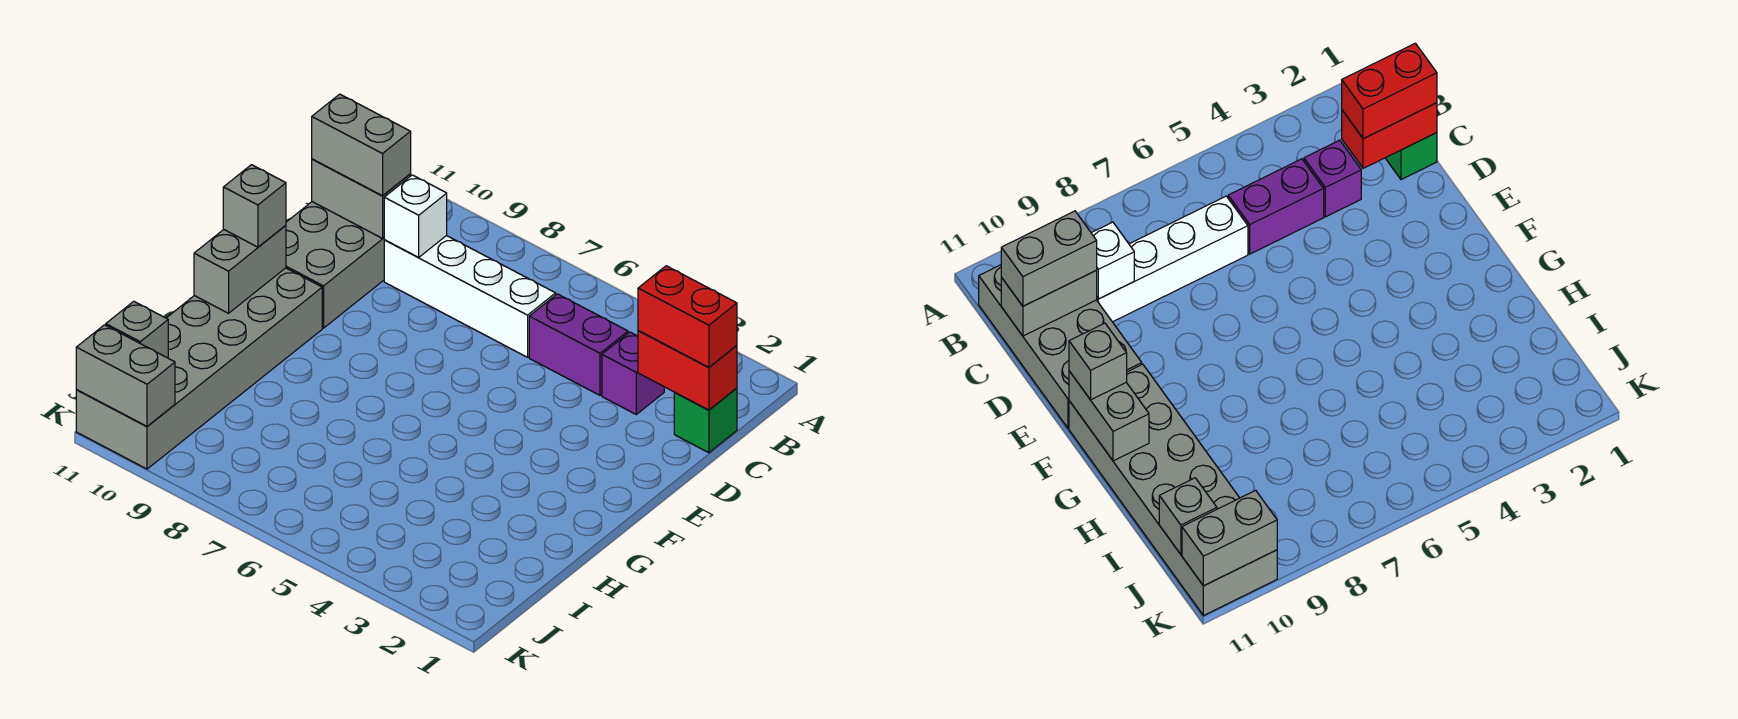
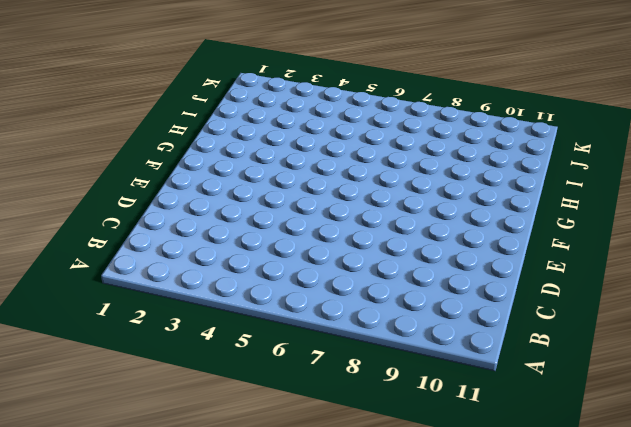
none -> grey 2x4 brick [286,202,384,328]
none -> green 1x1 brick [674,388,737,453]
none -> purple 1x1 brick [602,332,664,414]

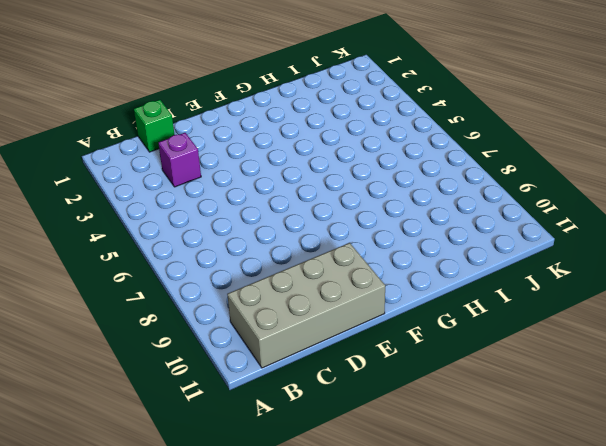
none -> purple 1x2 brick [529,294,628,395]
none -> white 1x4 brick [384,236,556,357]
none -> grey 2x6 brick [76,268,322,469]

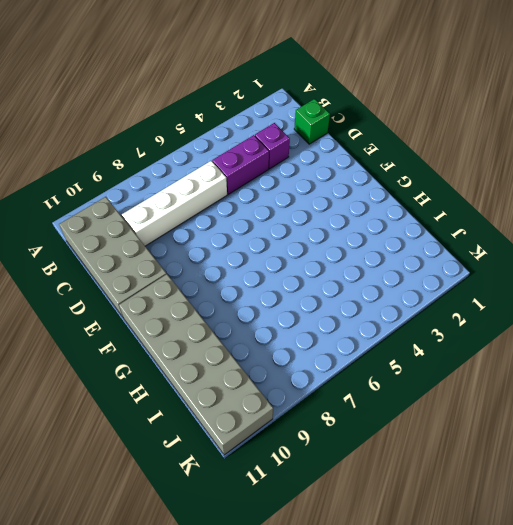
none -> red 1x2 brick [638,331,737,410]
none -> white 1x1 brick [384,175,447,258]
none -> grey 1x2 brick [312,159,411,238]

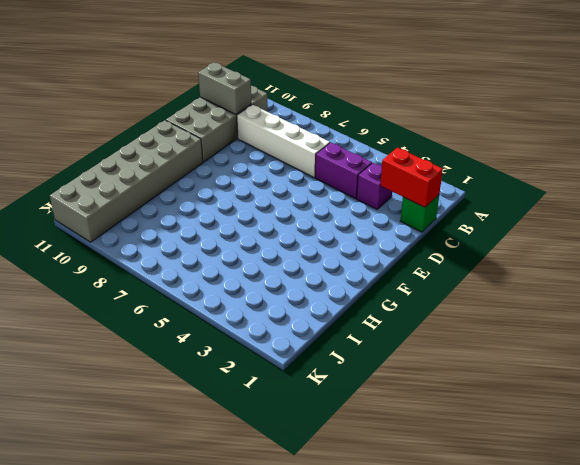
none -> white 1x1 brick [384,175,447,258]
none -> grey 1x2 brick [194,225,286,313]
none -> grey 1x1 brick [106,301,168,358]

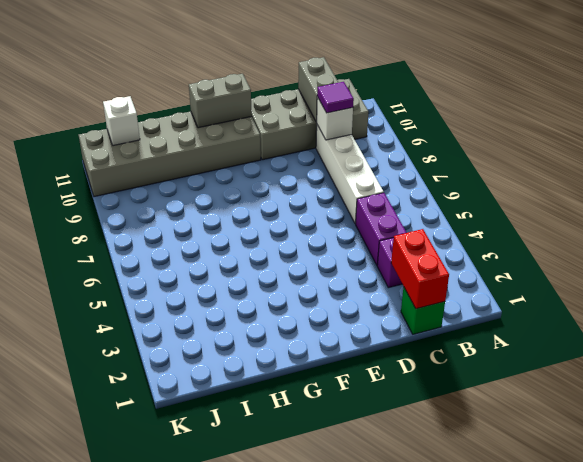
purple 1x1 tile [317,82,354,113] -> none
white 1x1 brick [103,96,140,146] -> grey 1x1 brick [106,301,168,358]
none -> grey 1x2 brick [76,325,175,426]
none -> red 1x2 brick [638,266,737,367]
none -> grey 1x2 brick [312,94,411,196]

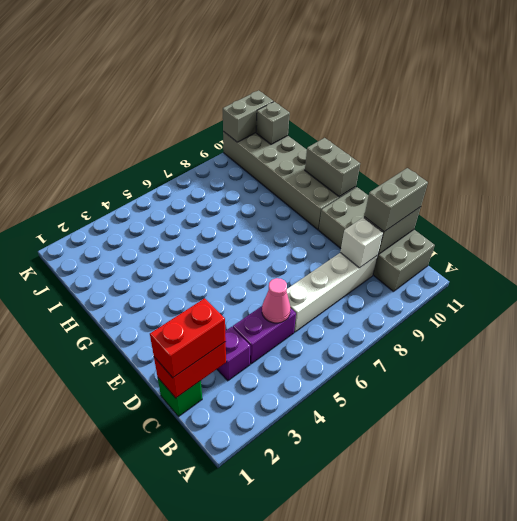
pink 1x1 cone [262,278,291,323] -> none
none -> grey 1x1 brick [223,165,286,247]

